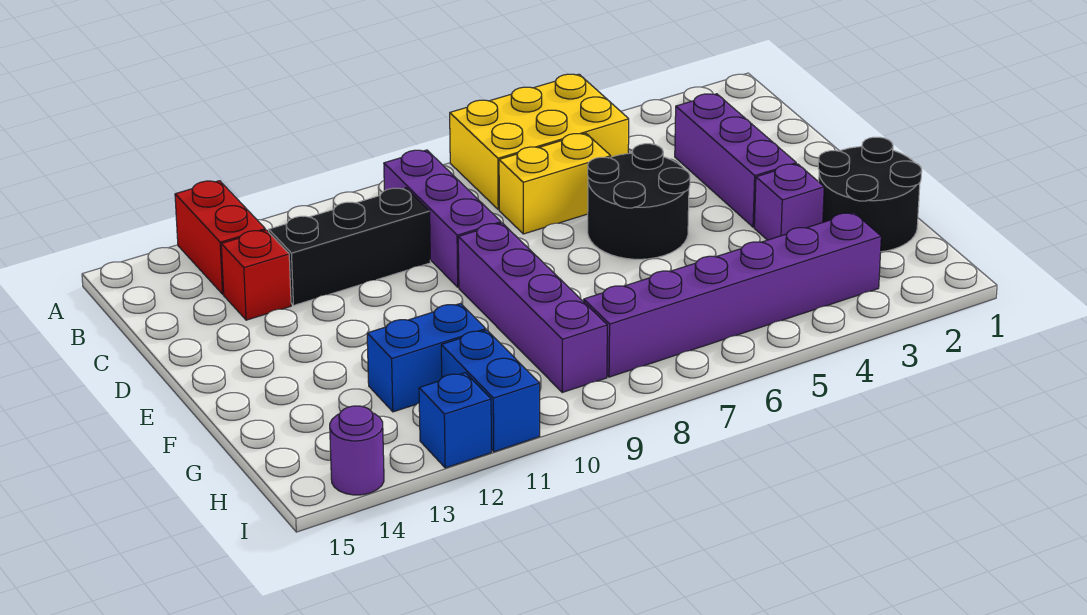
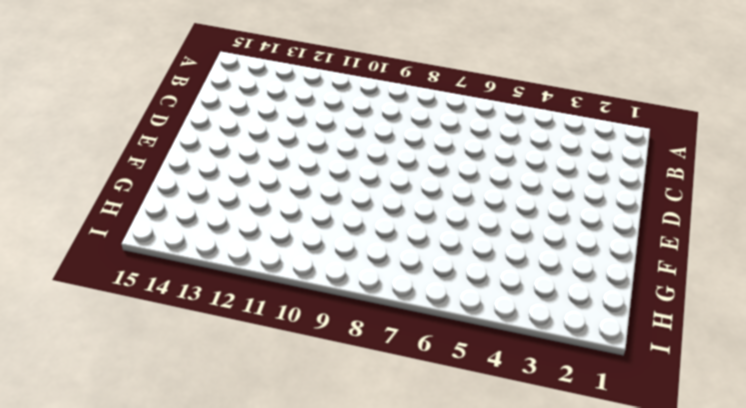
none -> yellow 2x3 brick [450,74,629,210]
none -> red 1x2 brick [175,181,265,294]
none -> purple 1x3 brick [384,150,501,287]

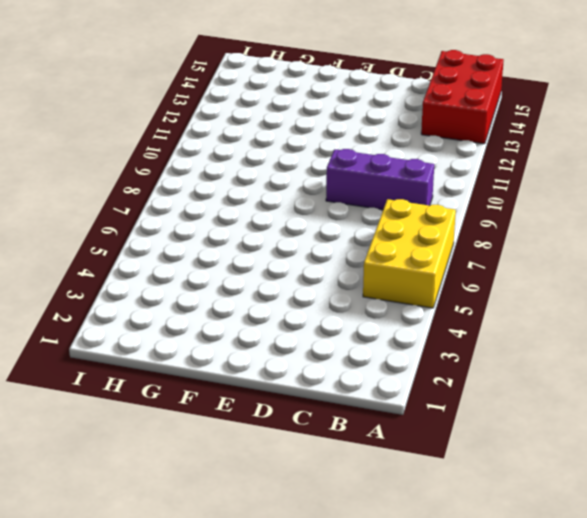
red 2x3 brick [421,50,504,144] -> red 1x2 brick [175,181,265,294]
none -> purple 1x3 brick [675,94,796,227]
none -> yellow 1x2 brick [499,133,611,234]
none -> black 1x3 brick [269,188,430,305]

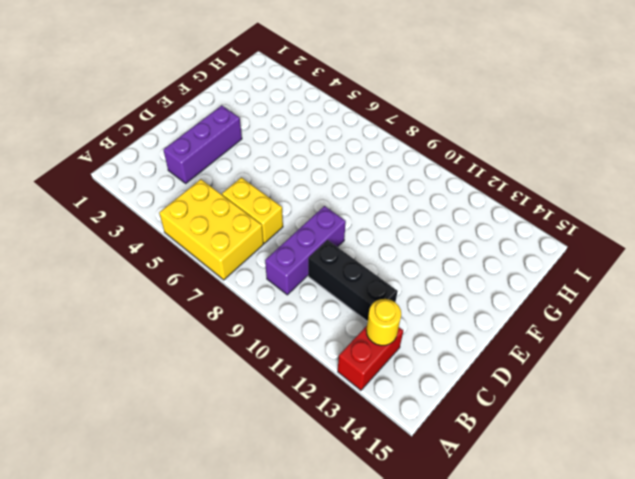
yellow 1x1 round brick [366,299,401,346] -> none
none -> red 1x1 brick [221,230,291,320]
none -> black 2x2 round brick [588,144,690,259]
none -> purple 1x4 brick [458,223,607,392]

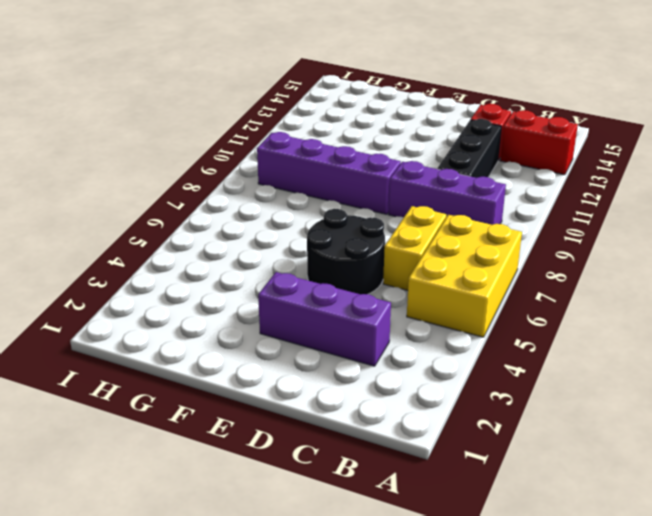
none -> black 2x2 round brick [818,137,922,252]
none -> purple 1x1 brick [754,164,824,240]
none -> blue 1x2 brick [367,303,486,412]

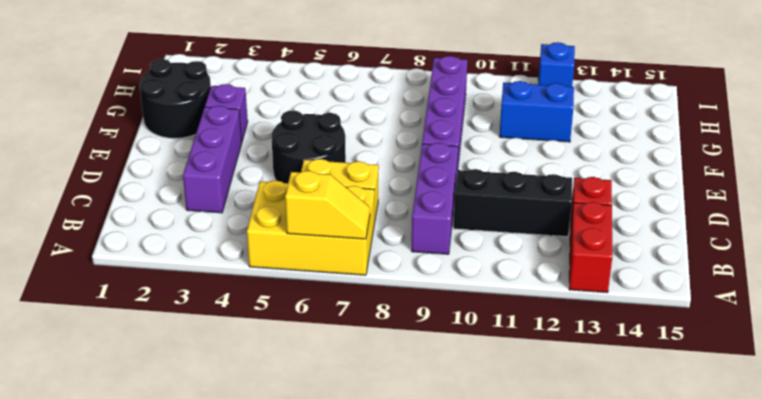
yellow 1x2 slope [285,171,370,239] -> none
none -> purple 1x6 brick [584,213,881,377]
none -> blue 1x2 brick [441,330,540,452]
none -> purple 1x1 round brick [330,406,384,495]

